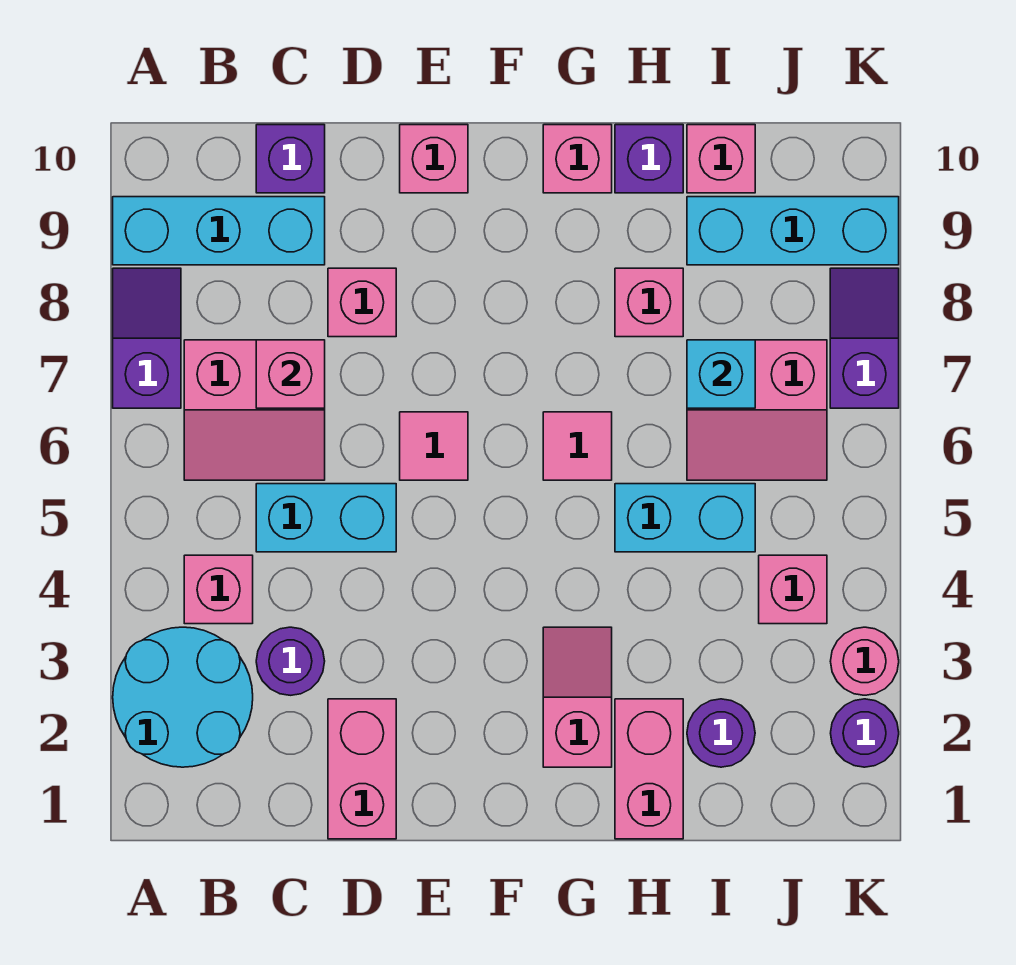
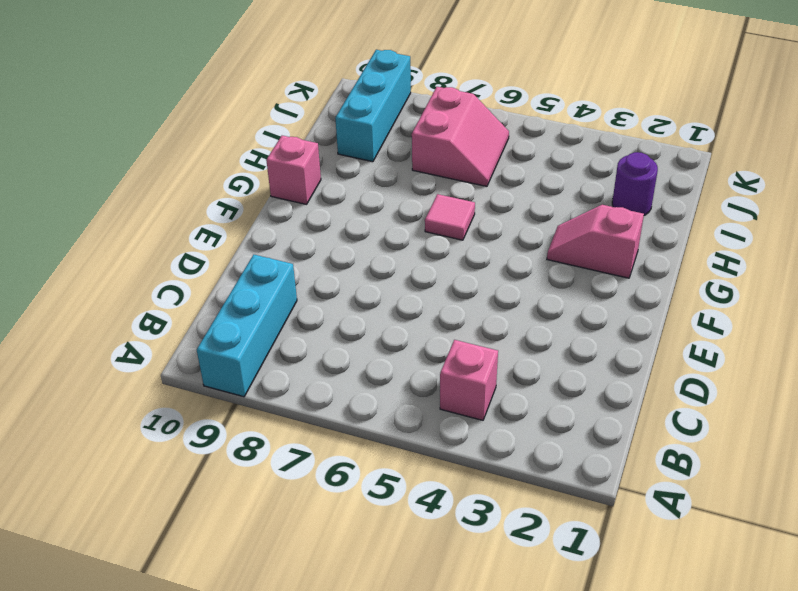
none -> cyan 2x2 round brick [113,627,253,767]
none -> purple 1x2 slope [113,268,181,408]
none -> pink 2x2 slope [184,340,325,480]

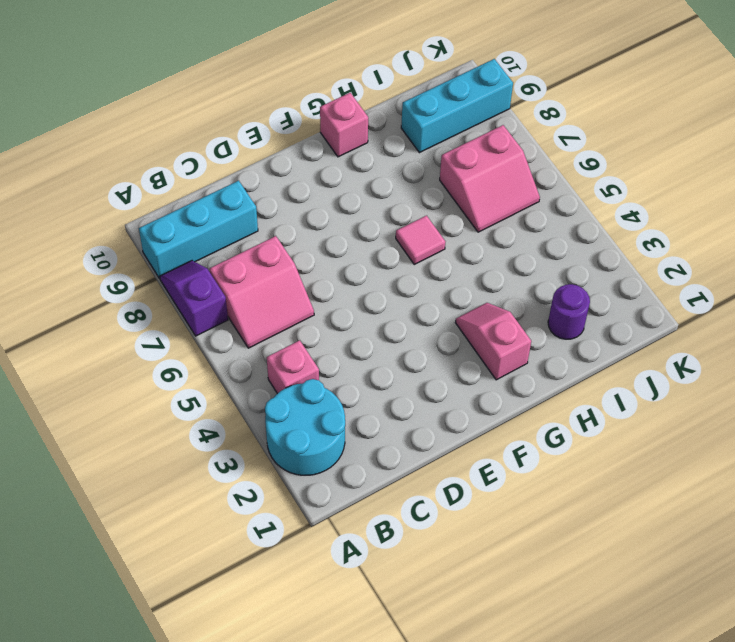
none -> purple 1x1 round brick [256,627,325,695]
none -> cyan 1x2 brick [256,484,396,552]
none -> purple 1x1 brick [256,125,325,193]

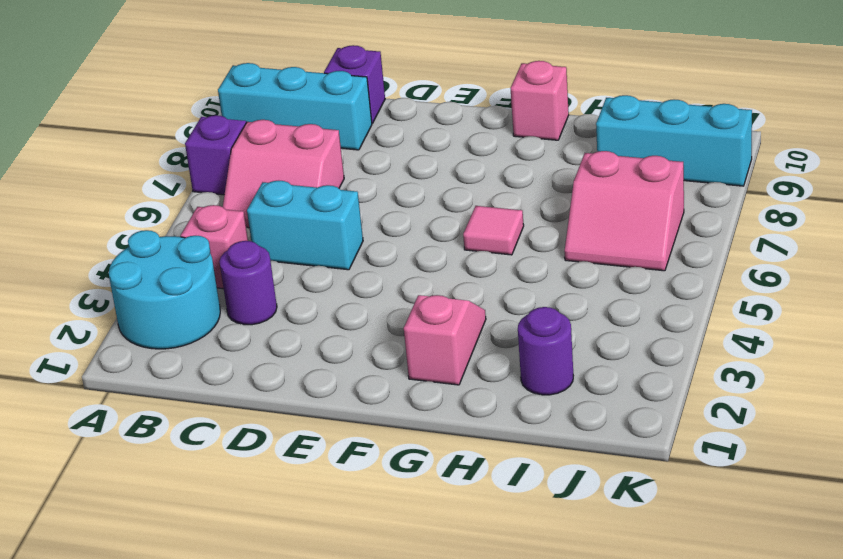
none -> pink 1x2 brick [328,699,396,839]
none -> pink 1x1 brick [328,268,396,337]
none -> pink 1x1 tile [400,412,468,480]

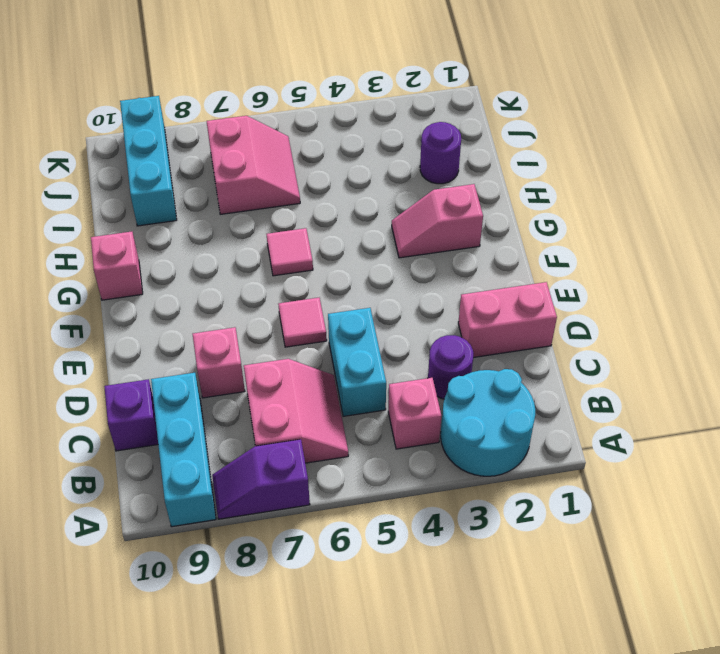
none -> pink 1x1 brick [400,125,468,193]
none -> pink 1x2 brick [615,699,683,839]
none -> cyan 1x2 brick [615,484,755,552]

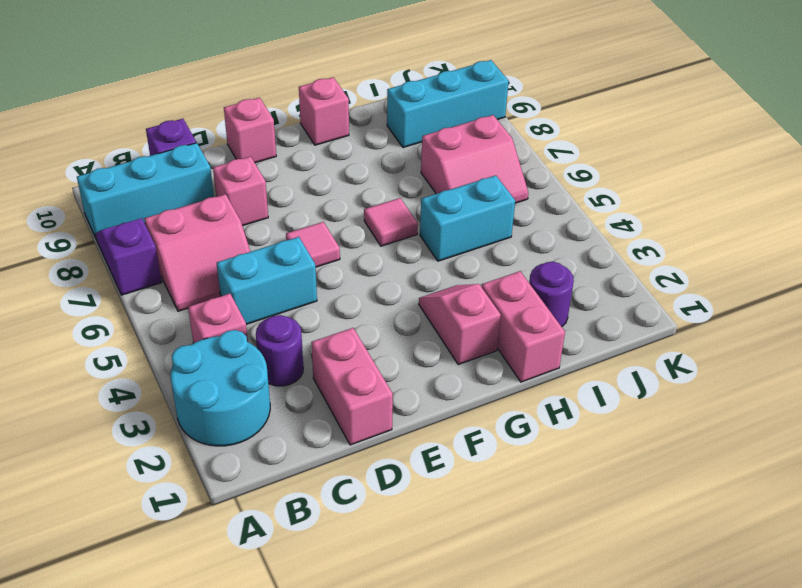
none -> pink 1x1 brick [615,268,683,337]
none -> purple 1x1 brick [615,125,683,193]
none -> pink 1x1 brick [687,125,755,193]

